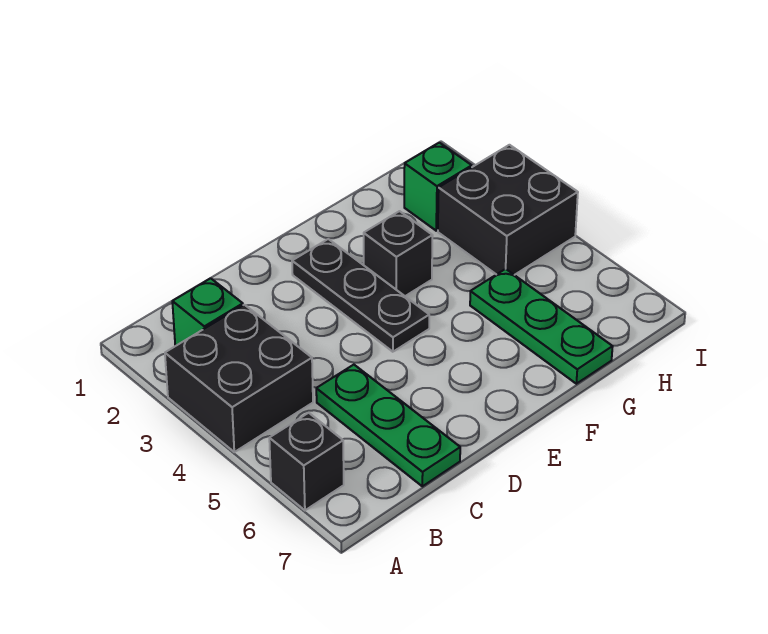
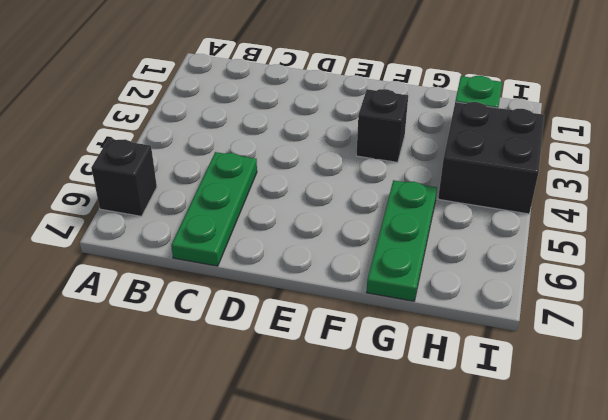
none -> black 2x2 brick [165,305,313,452]
none -> green 1x1 brick [172,278,243,346]

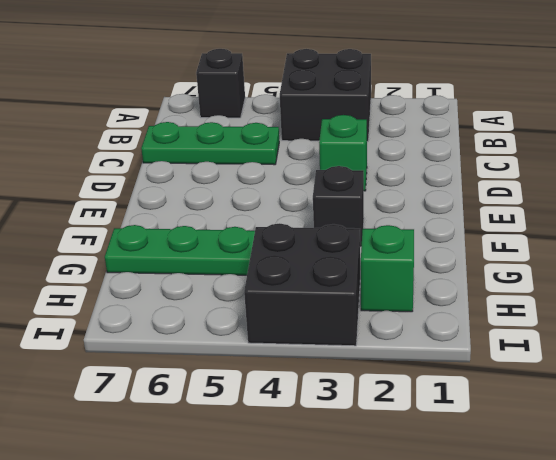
green 1x1 brick [319,115,367,191] -> green 1x1 brick moved to [172,278,243,346]
none -> black 1x3 plate [292,239,429,352]

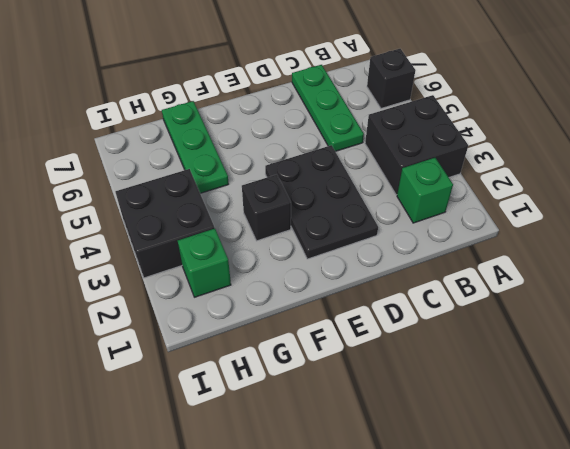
black 2x3 plate [265,145,378,259] -> black 1x3 plate [292,239,429,352]

